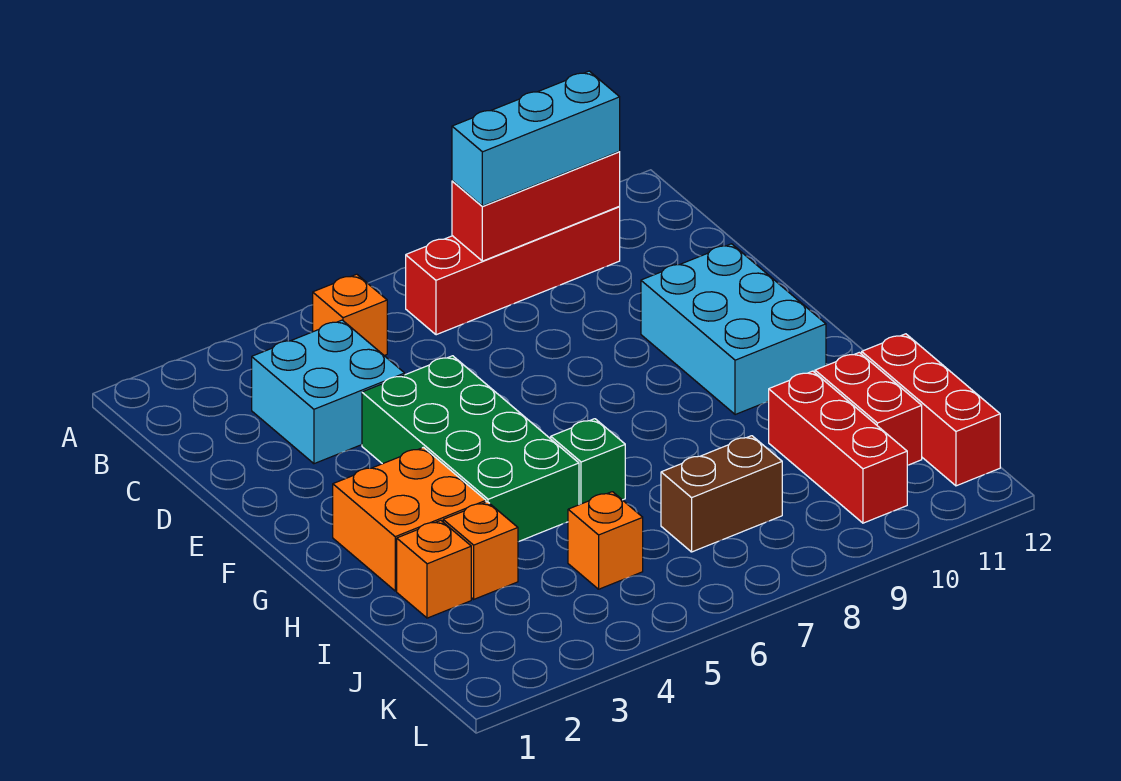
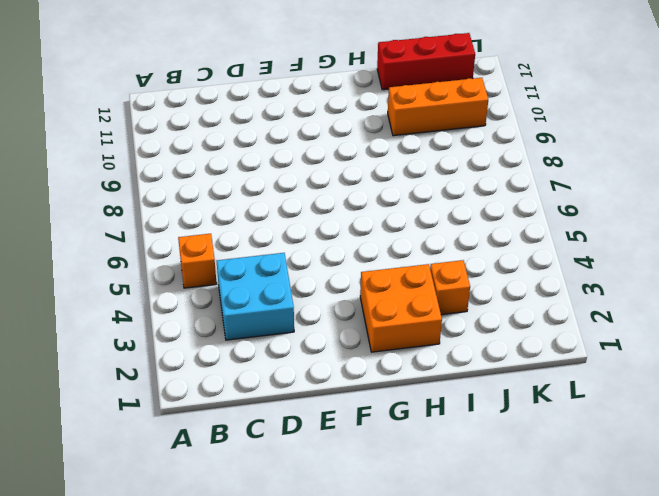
orange 1x3 brick [388,78,488,136] -> red 1x3 brick [768,371,907,523]
none -> red 1x4 brick [406,207,620,335]
none -> green 2x4 brick [362,356,579,542]
none -> cyan 2x3 brick [641,244,826,415]

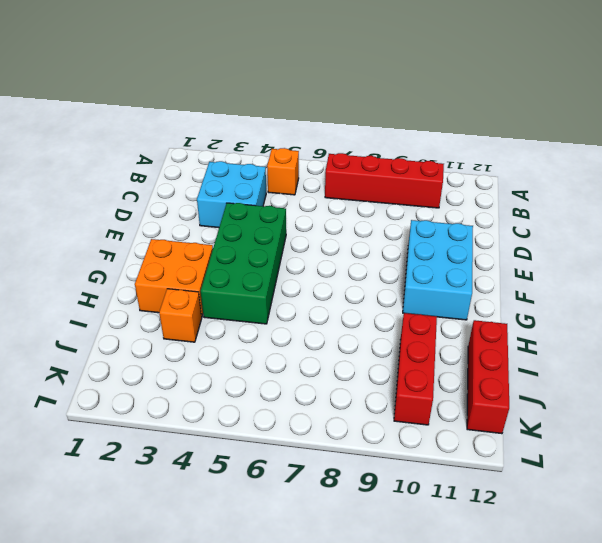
none -> green 1x1 brick [551,419,625,505]
none -> orange 1x1 brick [397,520,471,618]
none -> red 1x2 brick [815,352,922,465]

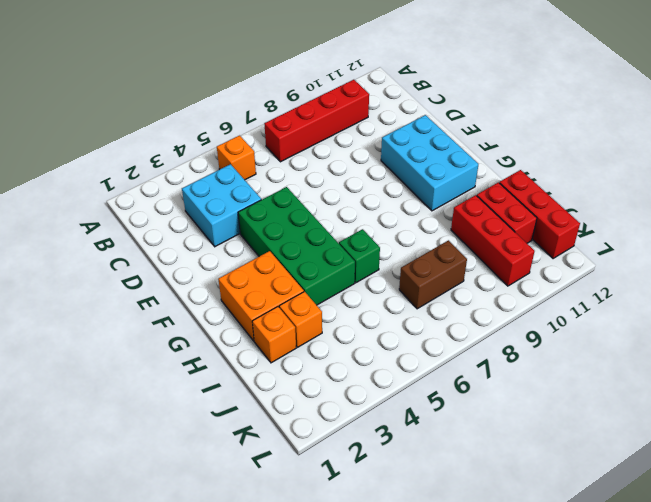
none -> orange 1x1 brick [568,492,643,589]
none -> red 1x3 brick [452,152,620,261]
none -> cyan 1x3 brick [452,71,620,206]

